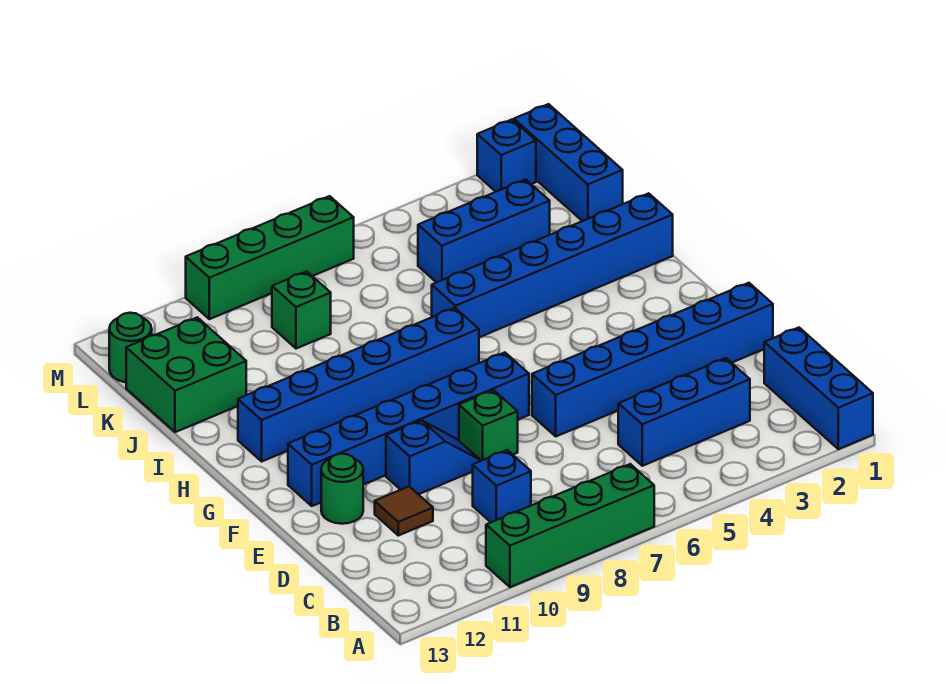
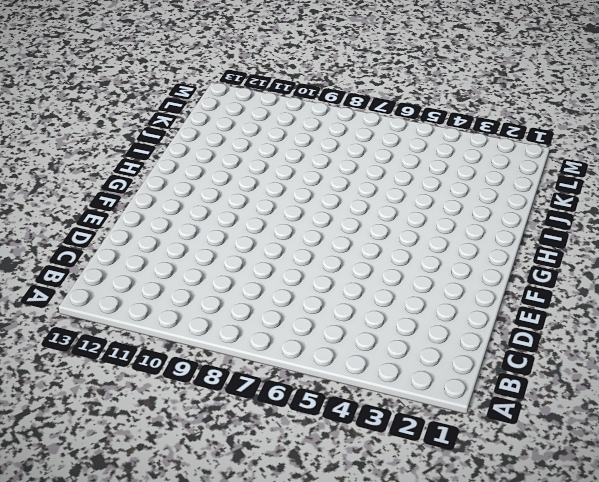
none -> blue 1x3 brick [764,328,873,449]
none -> green 1x4 brick [486,464,654,587]
none -> blue 1x3 brick [618,358,750,466]

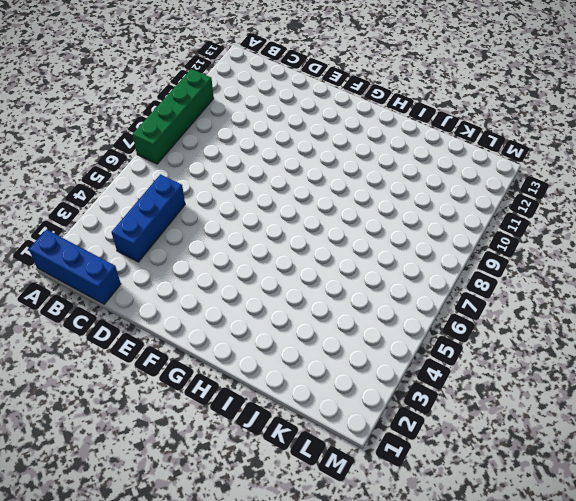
none -> blue 1x1 brick [473,450,531,522]
none -> brown 1x1 tile [375,486,433,536]
none -> blue 1x6 brick [532,283,773,436]

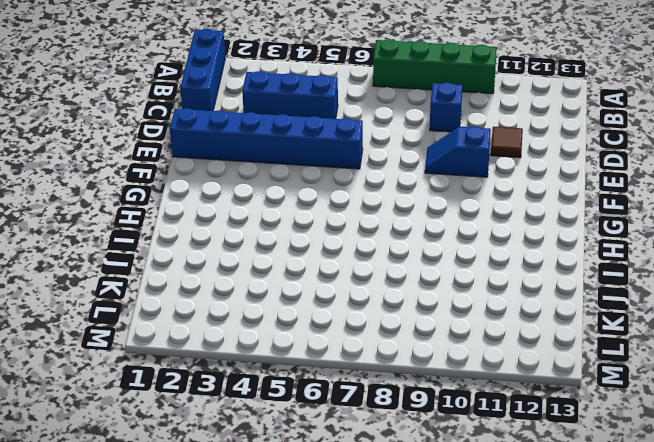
none -> green 1x1 brick [459,390,518,461]
none -> green 1x1 round brick [321,454,363,524]
none -> blue 1x6 brick [288,353,529,506]

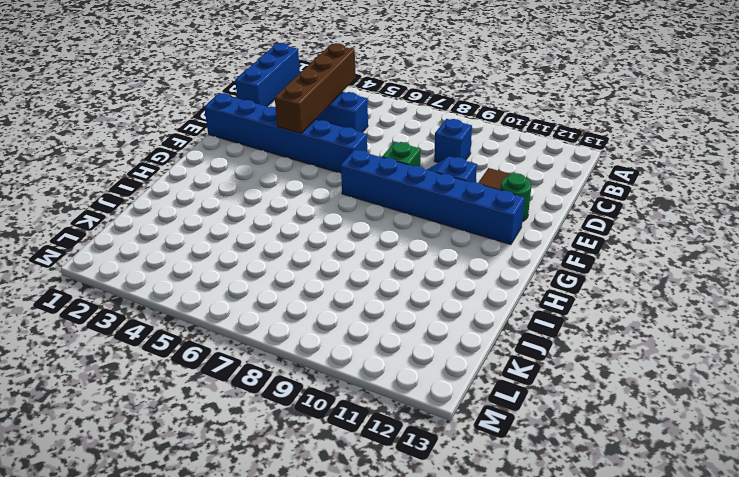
brown 1x4 brick [275,43,356,133] -> none
none -> green 1x4 brick [486,464,654,587]
none -> blue 1x6 brick [238,308,479,461]
none -> blue 1x6 brick [432,193,673,337]

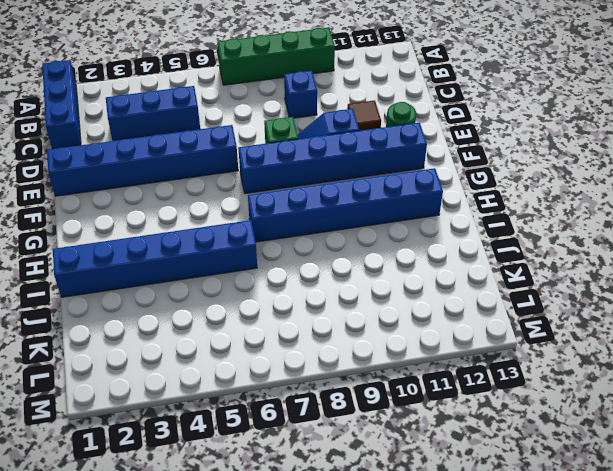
none -> green 2x2 brick [126,317,246,432]
none -> blue 1x3 brick [514,104,623,221]
none -> blue 1x3 brick [418,179,550,283]

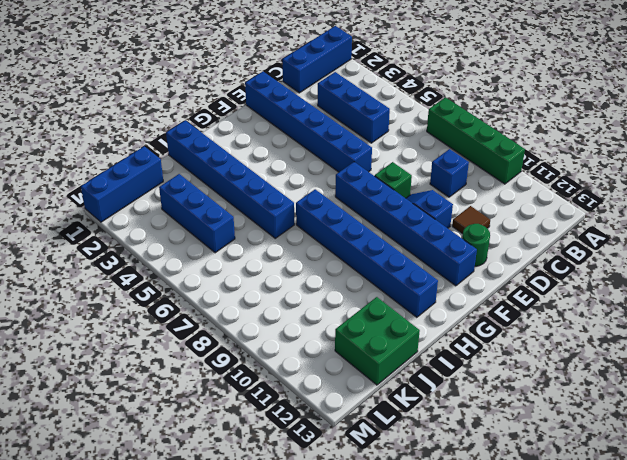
none -> green 1x1 brick [272,271,331,349]
none -> green 1x1 round brick [109,313,152,382]
none -> blue 1x1 brick [477,120,536,192]

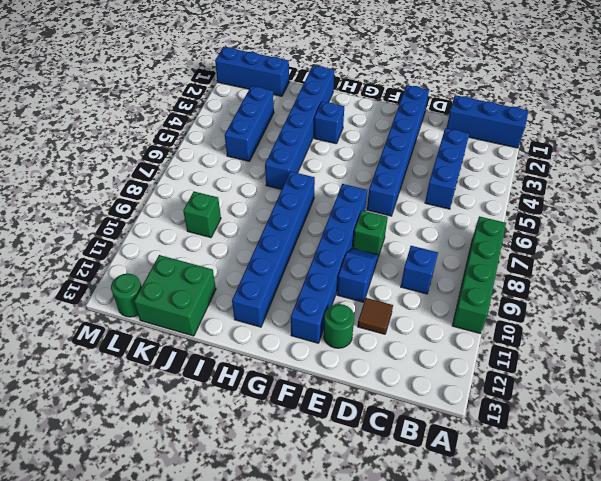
blue 1x1 brick [314,101,344,144] -> blue 1x1 brick moved to [477,120,536,192]
none -> green 1x4 brick [186,196,354,319]

